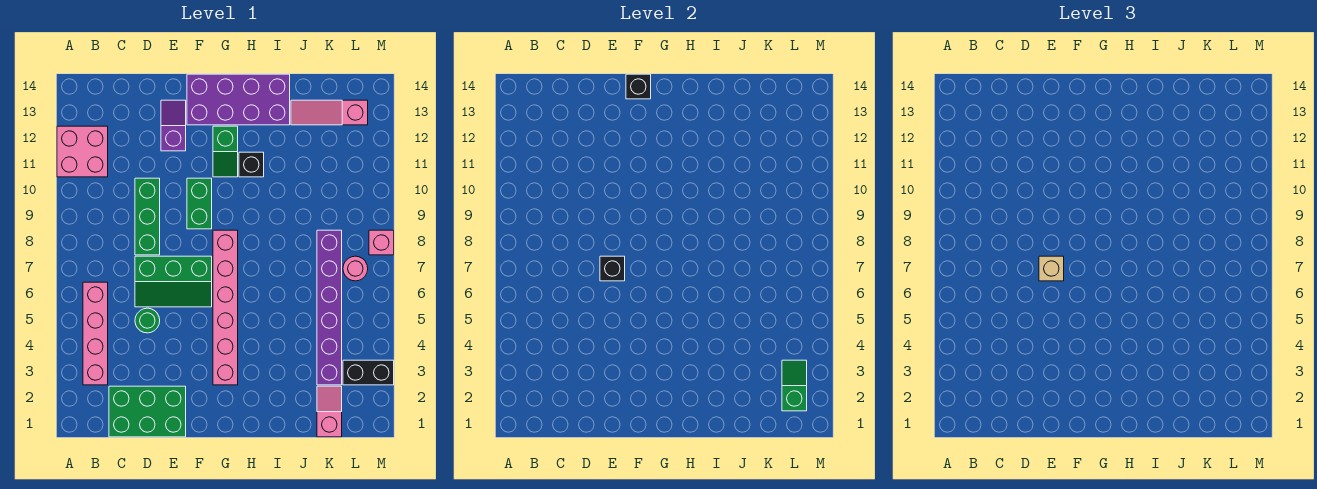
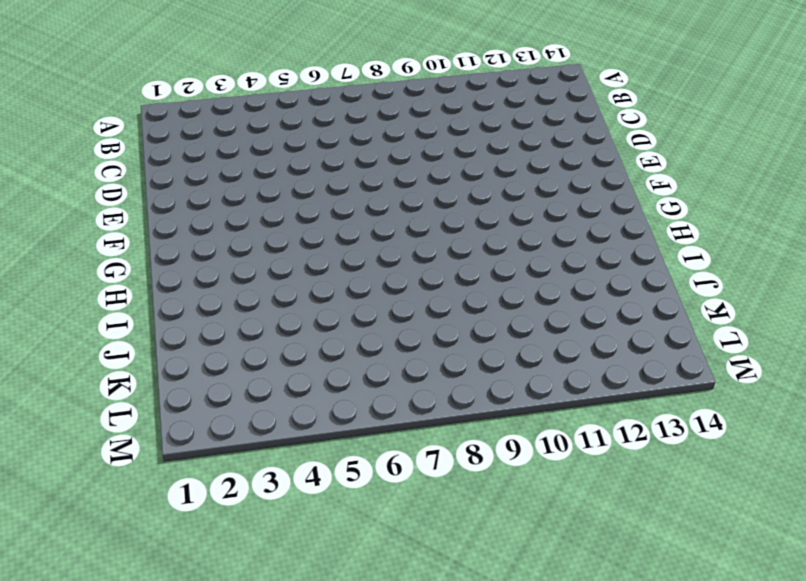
none -> pink 2x2 brick [57,126,108,177]
none -> pink 1x4 brick [83,282,108,385]
none -> green 2x3 brick [109,386,186,437]

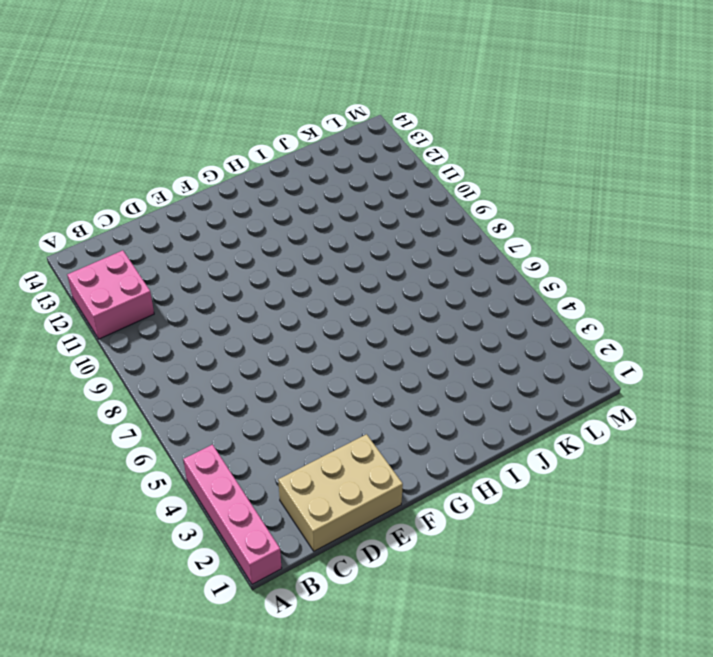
pink 1x4 brick [183,444,282,584] -> pink 1x4 brick moved to [83,282,108,385]
tan 2x3 brick [278,434,403,551] -> green 2x3 brick [109,386,186,437]
none -> green 1x1 round brick [135,308,160,333]
none -> green 2x3 slope [135,256,212,307]
none -> green 1x3 brick [135,178,160,255]

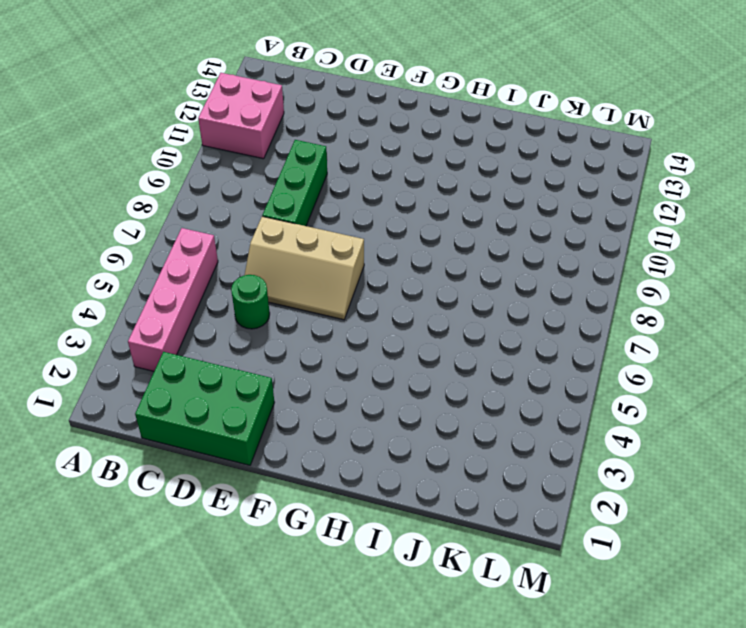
tan 2x3 slope [245,216,364,320] -> green 2x3 slope [135,256,212,307]
none -> purple 1x2 slope [161,100,186,151]
none -> green 1x2 brick [187,178,212,229]
none -> purple 2x4 brick [187,74,290,125]

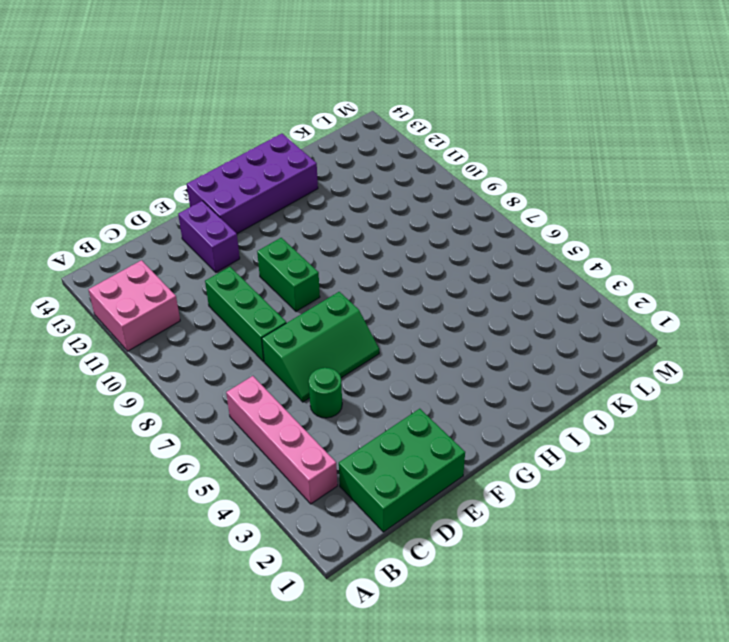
purple 1x2 brick [178,201,240,272] -> purple 1x2 slope [161,100,186,151]
none -> pink 1x6 brick [213,230,238,385]
none -> green 1x2 slope [213,126,238,177]
none -> black 1x1 brick [239,152,264,177]

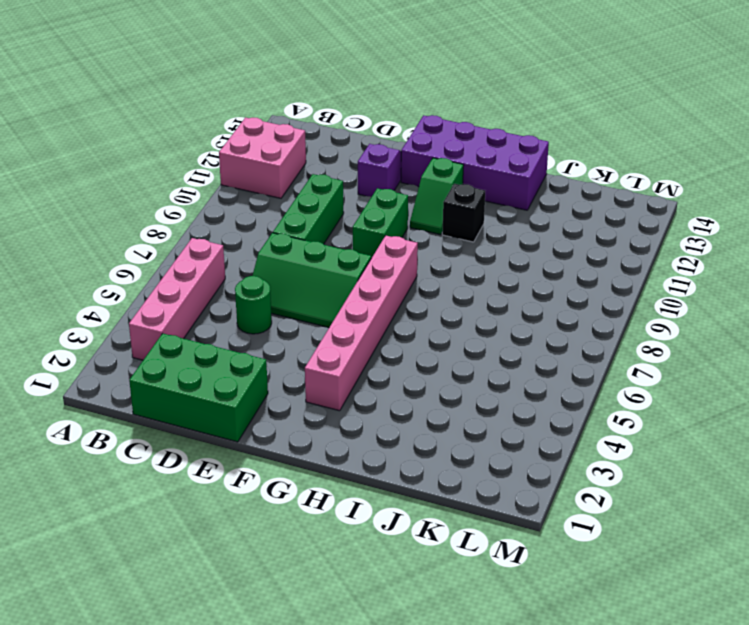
none -> pink 1x3 slope [291,100,368,125]
none -> pink 1x2 slope [317,386,342,437]
none -> purple 1x6 brick [317,230,342,385]

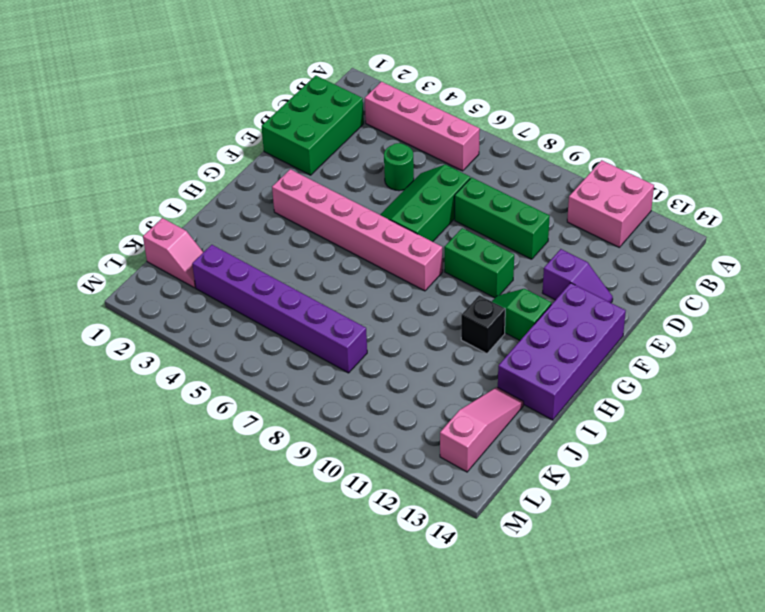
none -> black 1x2 brick [343,360,394,385]
none -> pink 1x1 round brick [343,256,368,281]
none -> pink 1x1 brick [369,230,394,255]

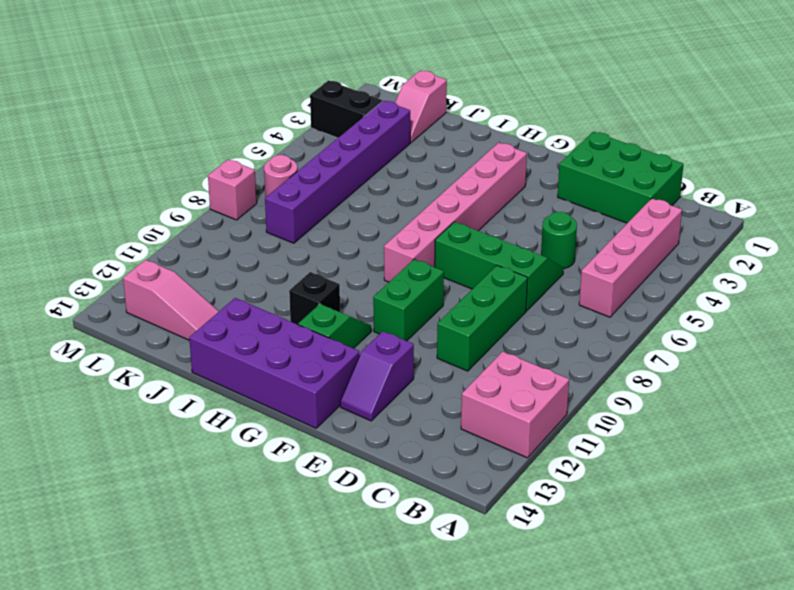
none -> black 1x1 brick [600,256,625,281]
none -> black 1x1 brick [626,74,651,99]
none -> green 1x2 slope [782,360,807,411]

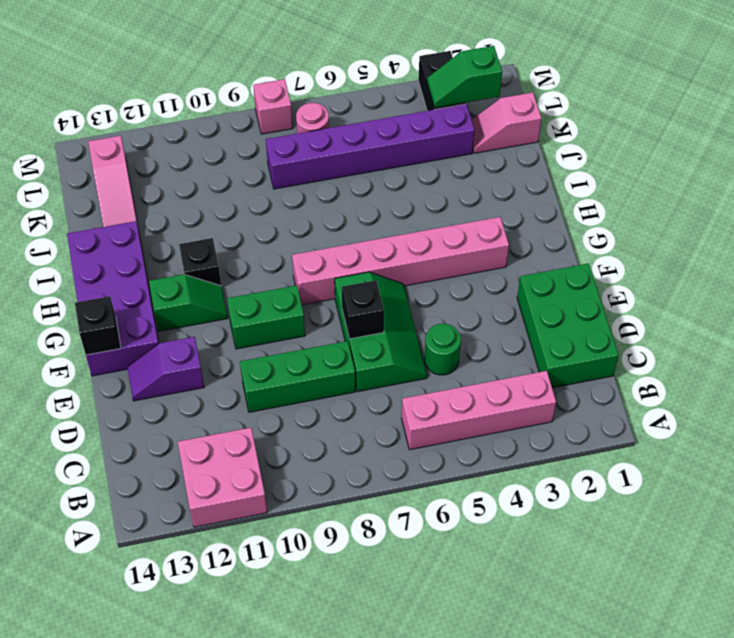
none -> tan 1x1 brick [1039,256,1064,281]

